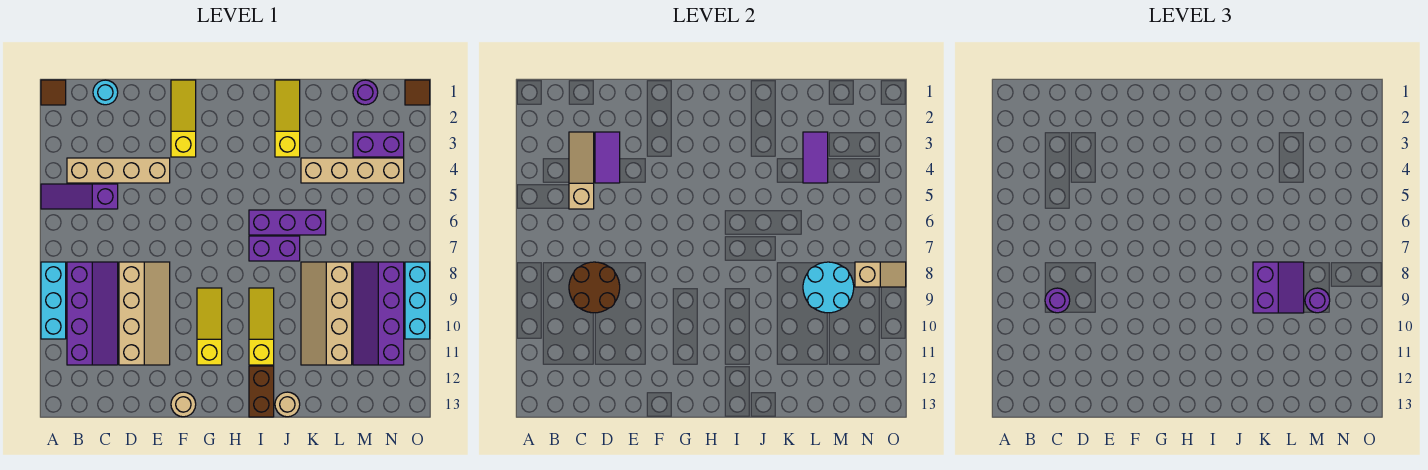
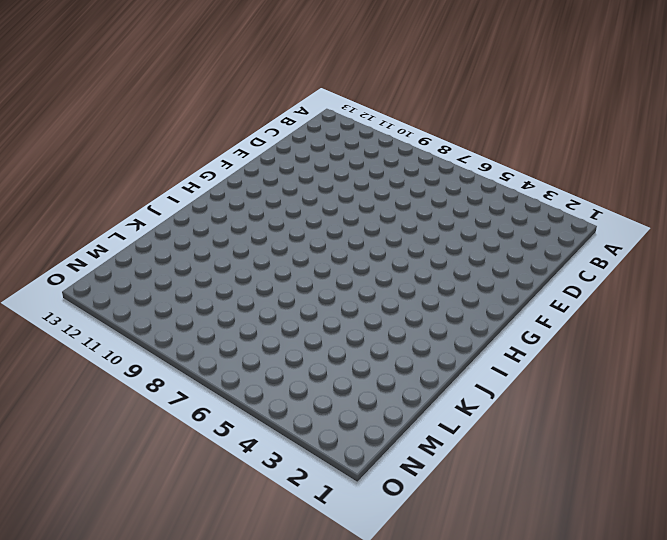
none -> brown 1x1 tile [41,80,66,105]
none -> purple 1x3 slope [41,184,118,209]
none -> cyan 1x3 brick [41,262,66,339]
none -> tan 1x4 brick [67,158,170,183]

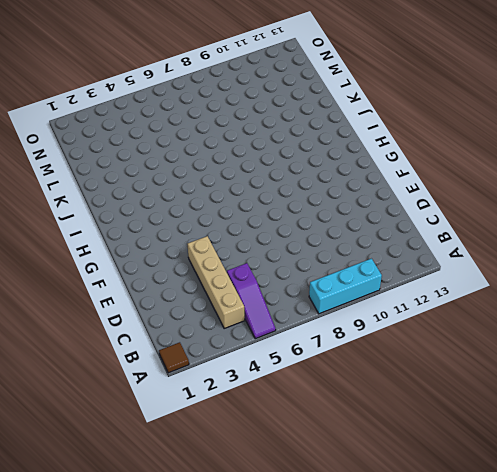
none -> purple 2x4 slope [67,262,118,365]
none -> cyan 1x1 round brick [93,80,118,105]
none -> tan 2x4 slope [119,262,170,365]
none -> yellow 1x3 slope [171,80,196,157]

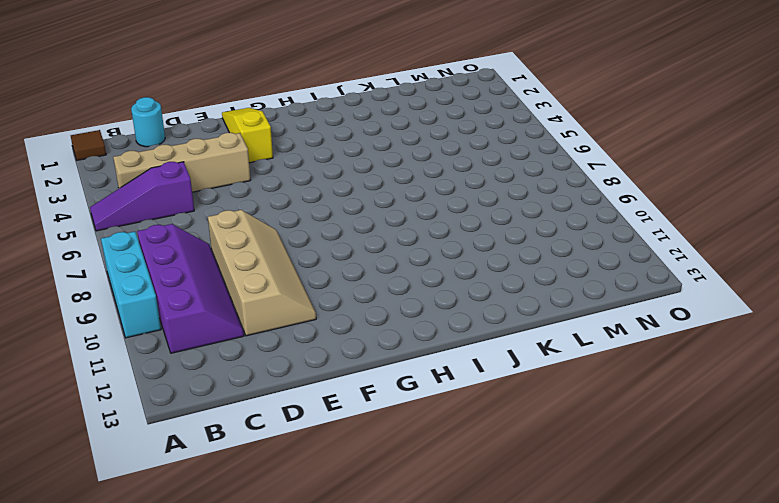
none -> tan 1x1 round brick [171,392,196,417]
none -> yellow 1x3 slope [197,288,222,365]
none -> purple 1x3 brick [249,210,326,235]
none -> purple 1x2 brick [249,236,300,261]

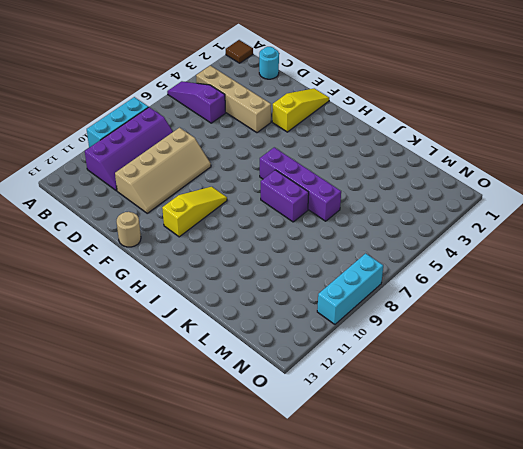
purple 1x4 brick [260,147,341,221] -> purple 1x3 brick [249,210,326,235]
none -> yellow 1x3 slope [249,288,274,365]
none -> brown 1x2 brick [249,366,274,417]
none -> yellow 1x3 slope [275,80,300,157]
none -> tan 1x1 round brick [275,392,300,417]

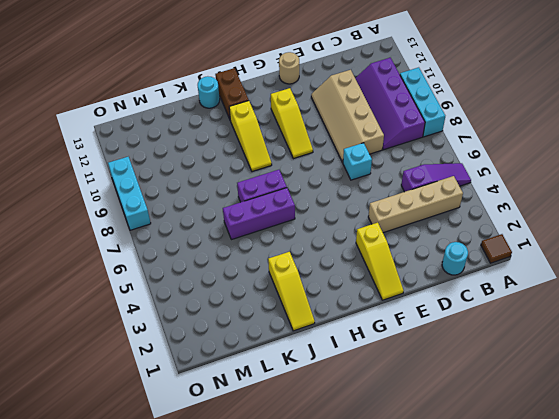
cyan 1x1 brick [343,143,372,180] -> none
cyan 1x1 round brick [198,77,220,108] -> tan 1x1 round brick [275,392,300,417]
none -> tan 1x4 brick [301,158,404,183]
none -> tan 2x4 slope [301,262,352,365]
none -> purple 1x1 round brick [353,80,378,105]
none -> purple 1x2 brick [353,132,404,157]

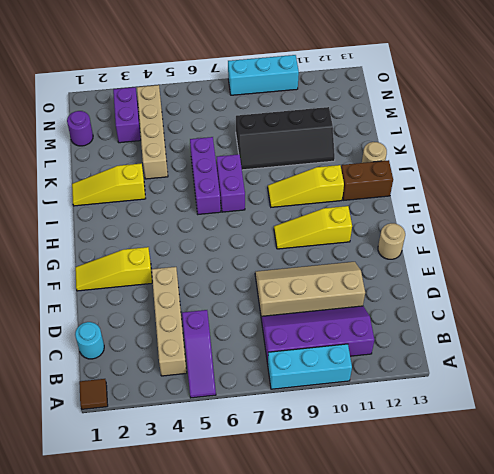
black 2x4 slope [236,107,335,170] -> tan 2x4 slope [301,262,352,365]
none -> purple 2x4 slope [353,262,404,365]
none -> brown 1x1 tile [405,80,430,105]
none -> tan 1x3 slope [569,132,594,209]
none -> brown 2x2 round brick [569,262,620,313]

